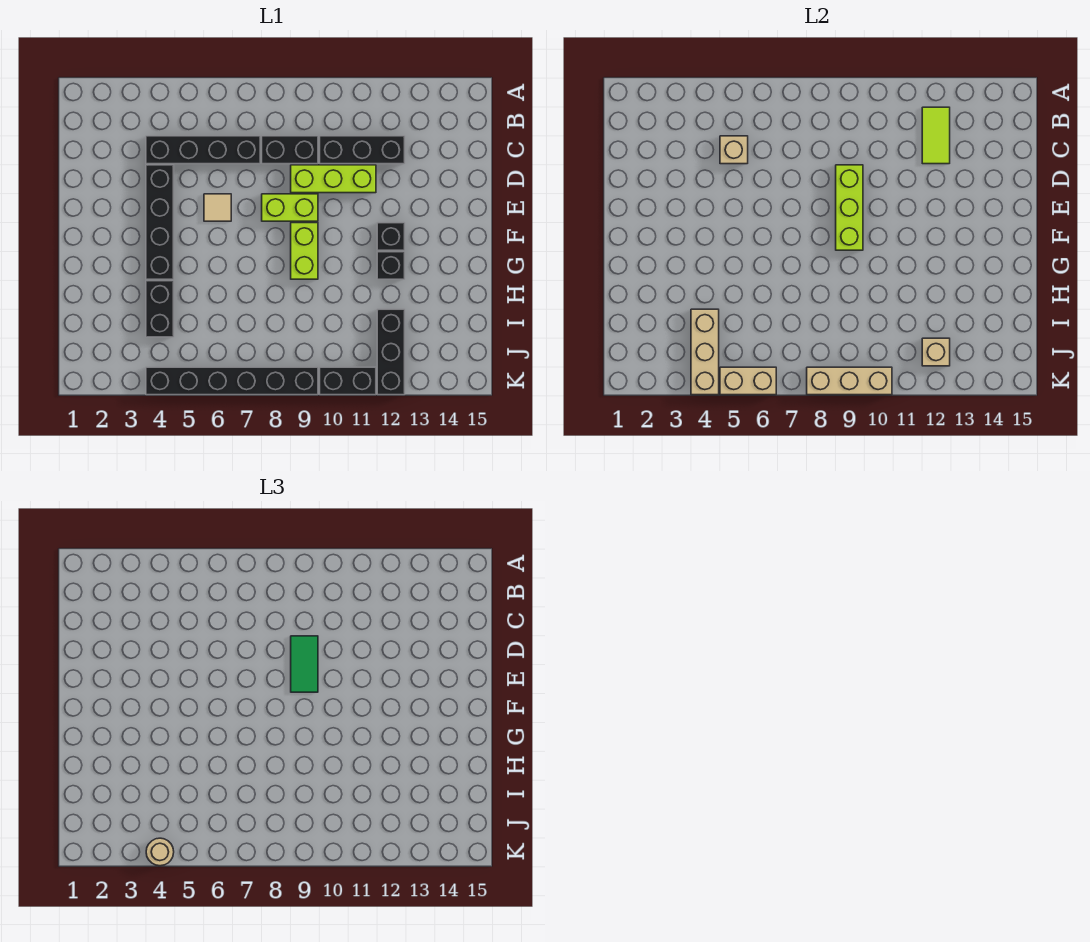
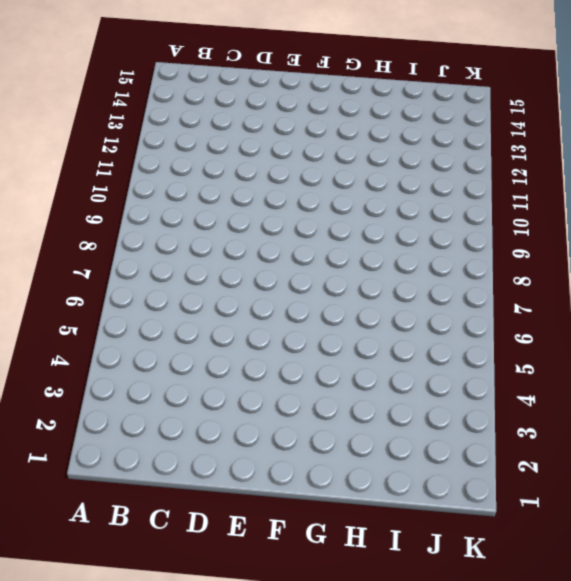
none -> black 1x4 brick [146,136,260,164]
none -> black 1x2 brick [262,136,318,164]
none -> black 1x3 brick [320,136,405,164]

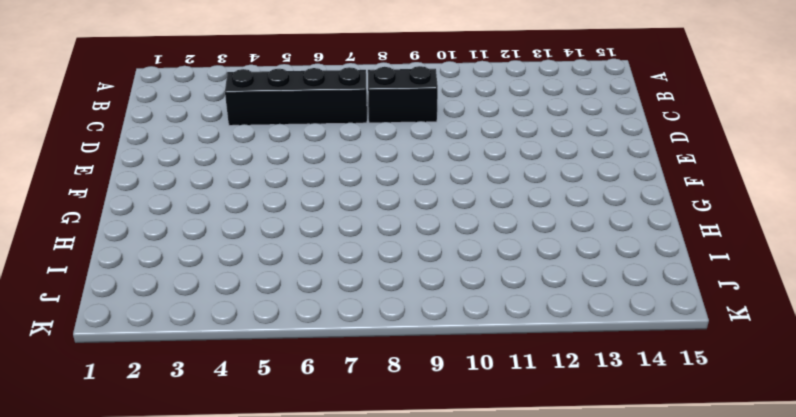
none -> black 1x3 brick [320,136,405,164]
none -> black 1x4 brick [146,165,174,279]
none -> lime 1x3 brick [291,165,376,193]

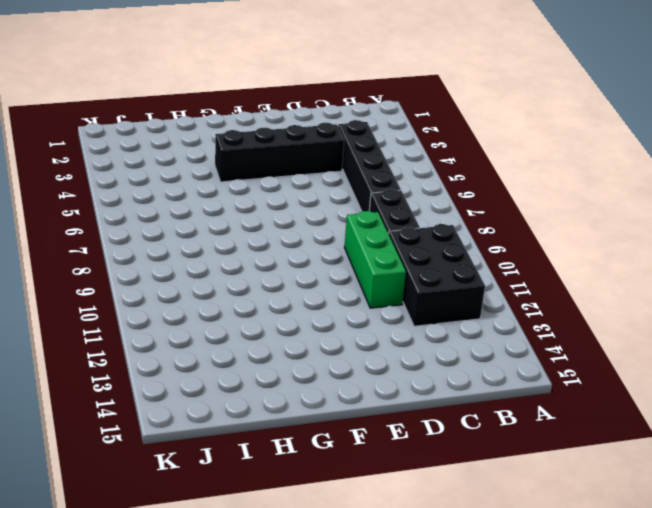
black 2x3 brick [389,224,485,326] -> black 1x3 brick [320,136,405,164]
green 1x3 brick [344,211,406,308] -> lime 1x3 brick [291,165,376,193]
none -> tan 1x1 tile [204,194,231,221]
none -> lime 1x2 brick [262,194,318,221]
none -> lime 1x2 brick [291,223,318,279]

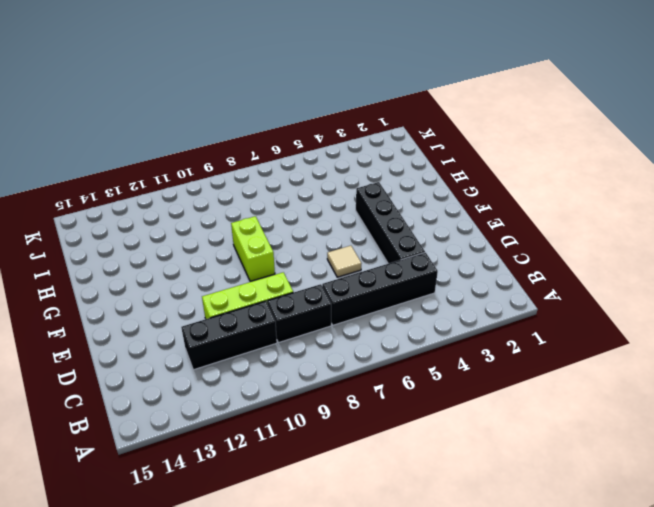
none -> lime 1x2 brick [262,194,318,221]
none -> black 1x1 brick [377,223,405,250]
none -> black 1x1 brick [377,252,405,279]

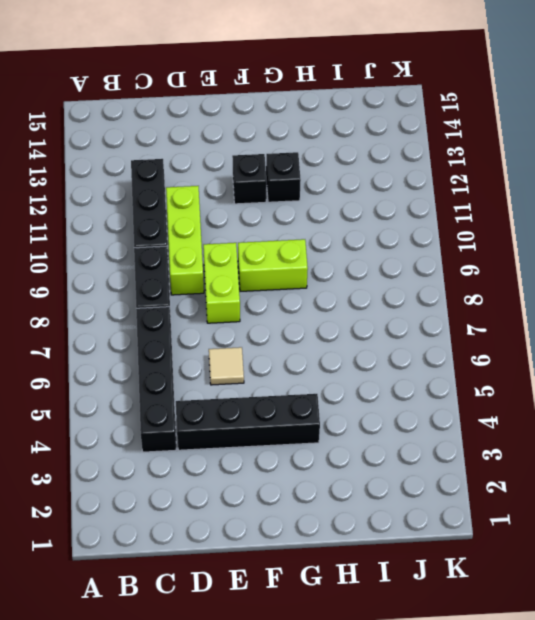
none -> black 1x2 brick [146,281,174,337]
none -> black 1x3 brick [377,309,405,395]
none -> black 1x6 brick [146,367,318,395]

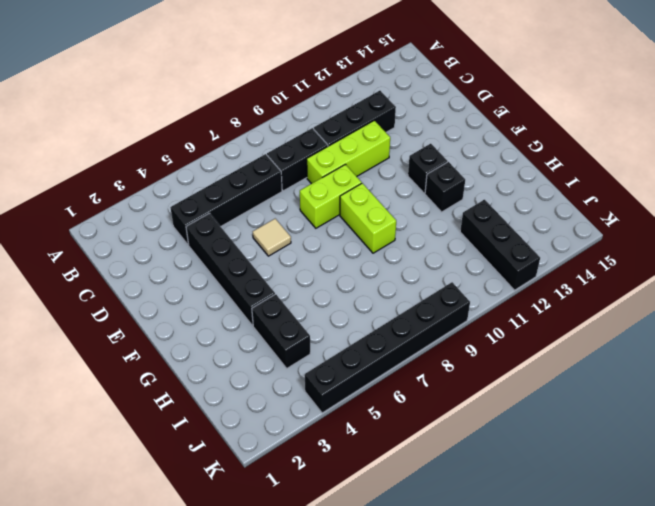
none -> black 1x2 brick [320,367,376,395]
none -> lime 1x2 tile [922,107,950,164]
none -> tan 1x1 brick [720,136,748,164]

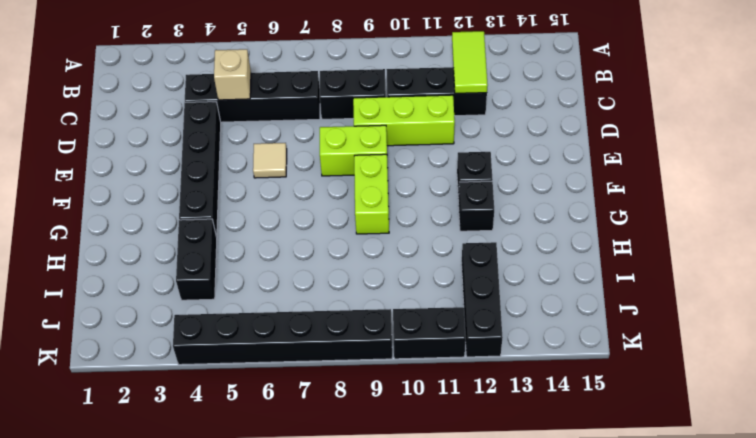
none -> lime 1x3 brick [836,165,863,250]
none -> tan 1x3 brick [691,309,719,395]
none -> tan 1x1 brick [922,338,950,366]

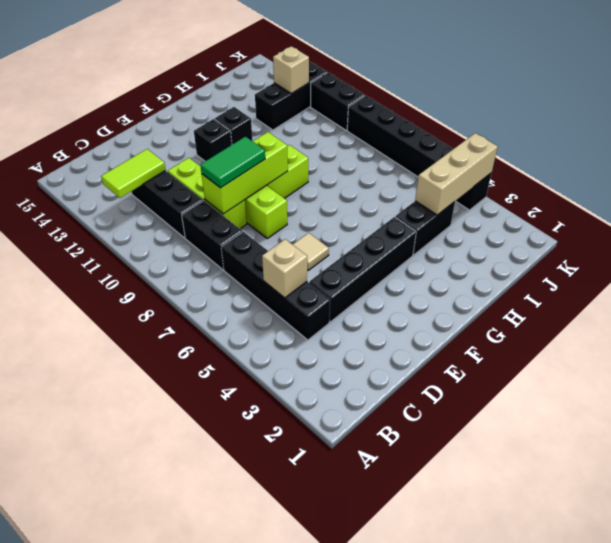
none -> tan 1x2 brick [720,367,776,395]
none -> tan 1x3 brick [807,367,892,395]
none -> tan 1x1 round brick [146,838,174,866]

